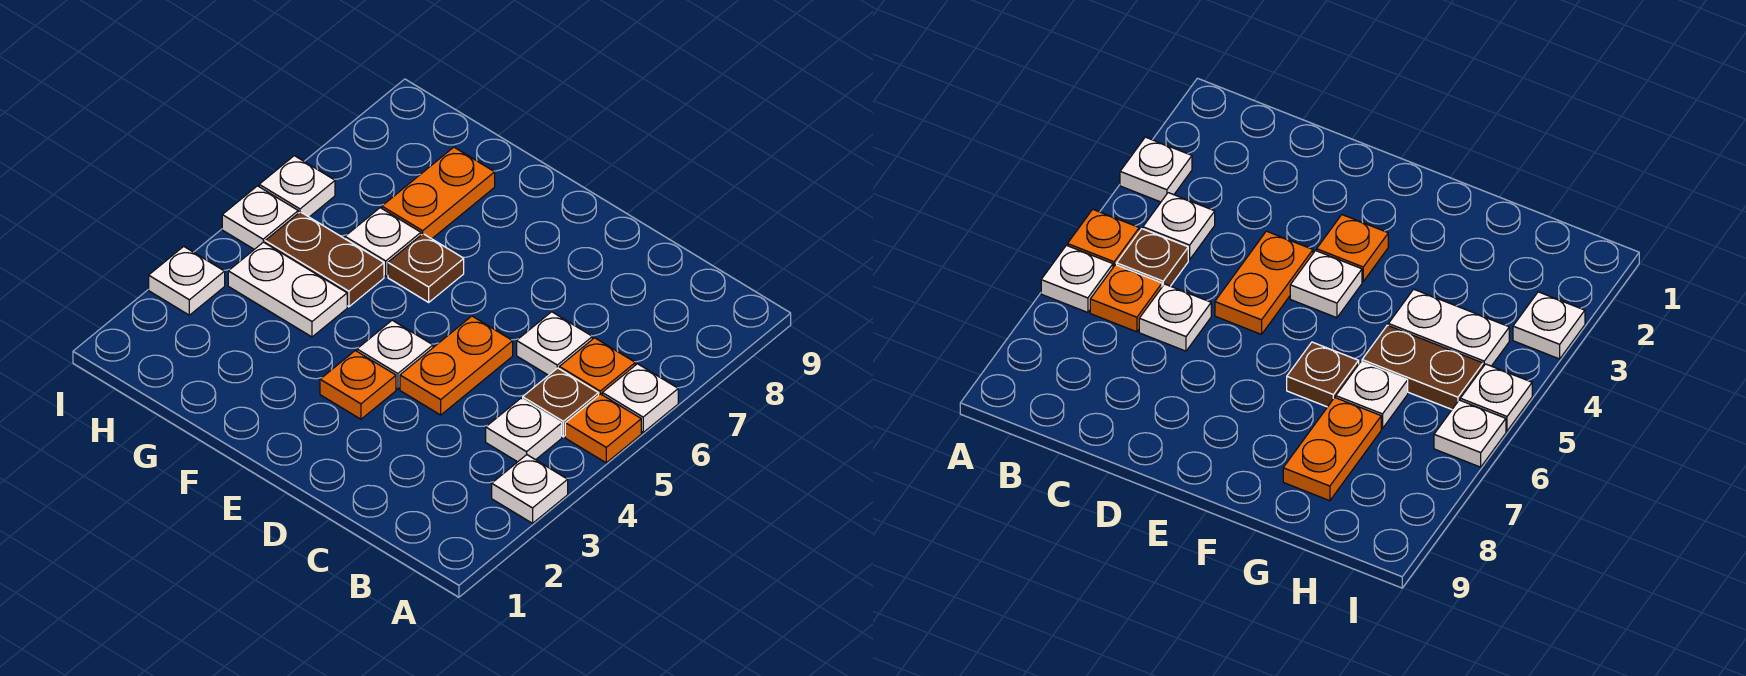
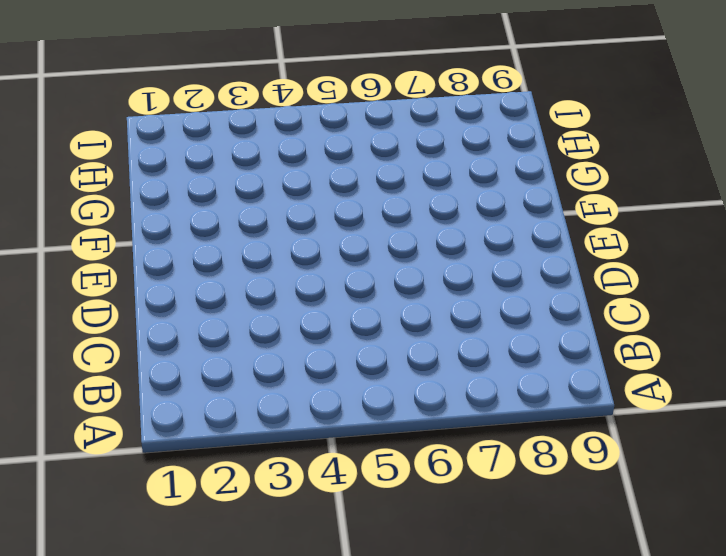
none -> white 1x1 plate [492,455,568,523]
none -> orange 1x1 plate [565,394,641,463]
none -> white 1x1 plate [602,364,678,432]

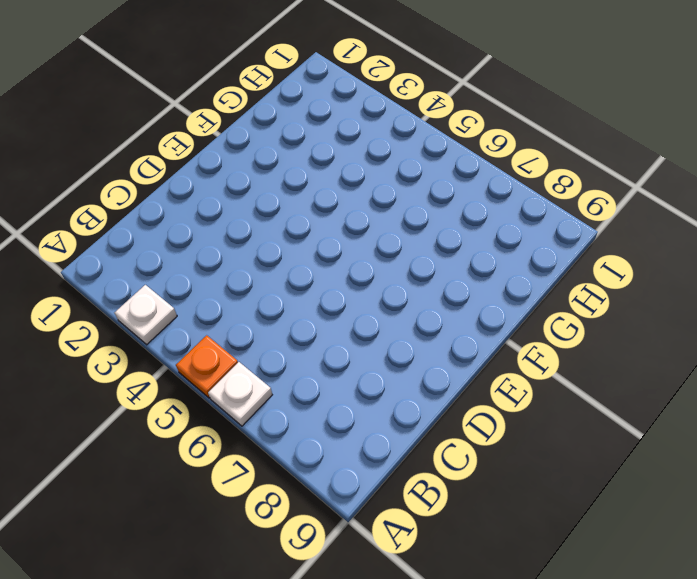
none -> white 1x1 plate [486,398,562,462]
none -> brown 1x1 plate [523,368,599,437]
none -> orange 1x1 plate [559,338,635,395]

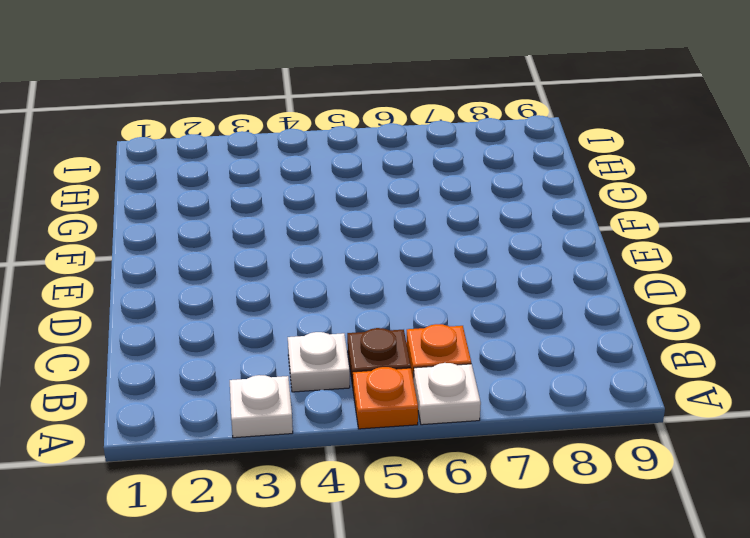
none -> white 1x1 plate [517,312,592,375]
none -> orange 1x2 plate [400,316,513,415]
none -> orange 1x1 plate [320,351,396,419]

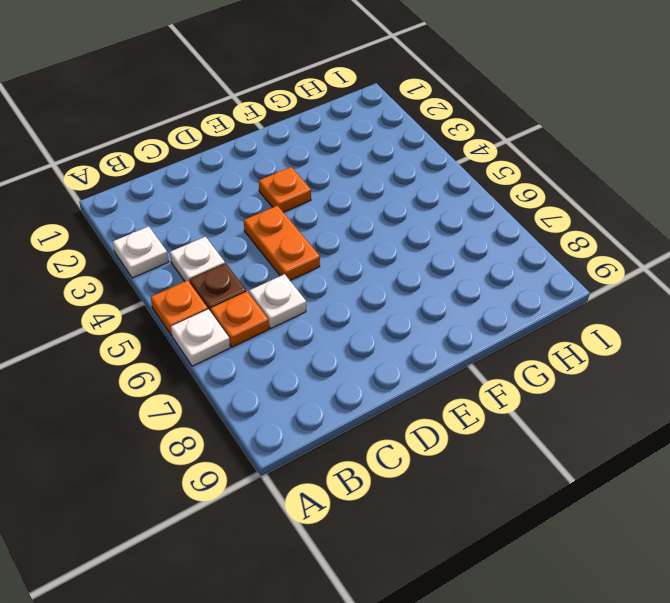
none -> white 1x1 plate [357,320,433,389]
none -> brown 1x1 plate [388,234,464,302]
none -> white 1x2 plate [228,242,347,337]

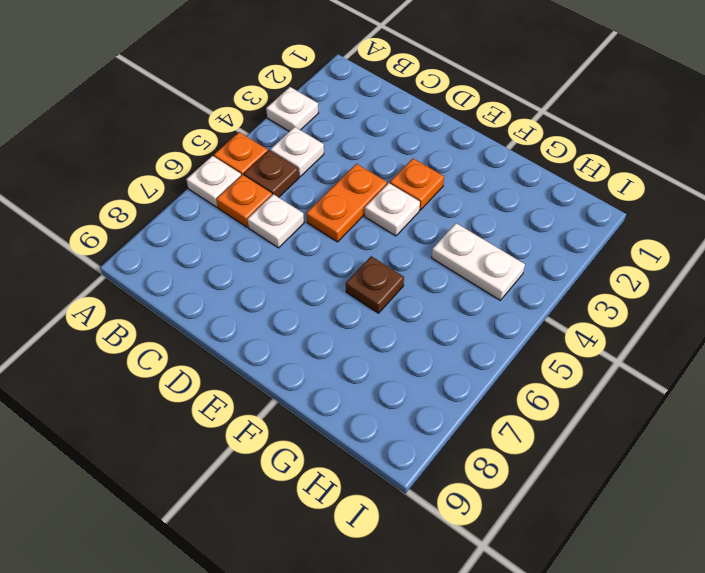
none -> brown 1x2 plate [265,212,384,307]
none -> white 1x1 plate [345,208,421,276]
none -> orange 1x2 plate [382,147,495,239]

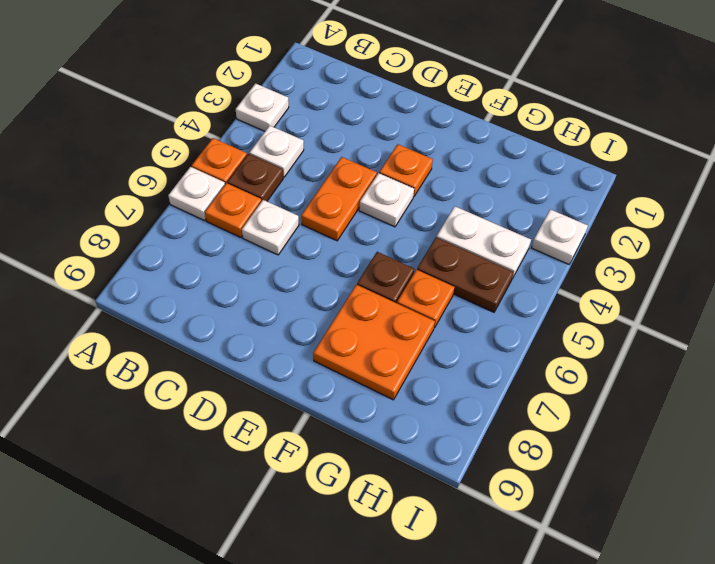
orange 2x2 plate [313,285,435,400] -> orange 1x2 plate [382,147,495,239]
orange 1x1 plate [397,270,454,328] -> white 1x1 plate [345,208,421,276]
none -> white 1x1 plate [222,186,298,249]
none -> white 1x1 plate [259,156,335,217]

